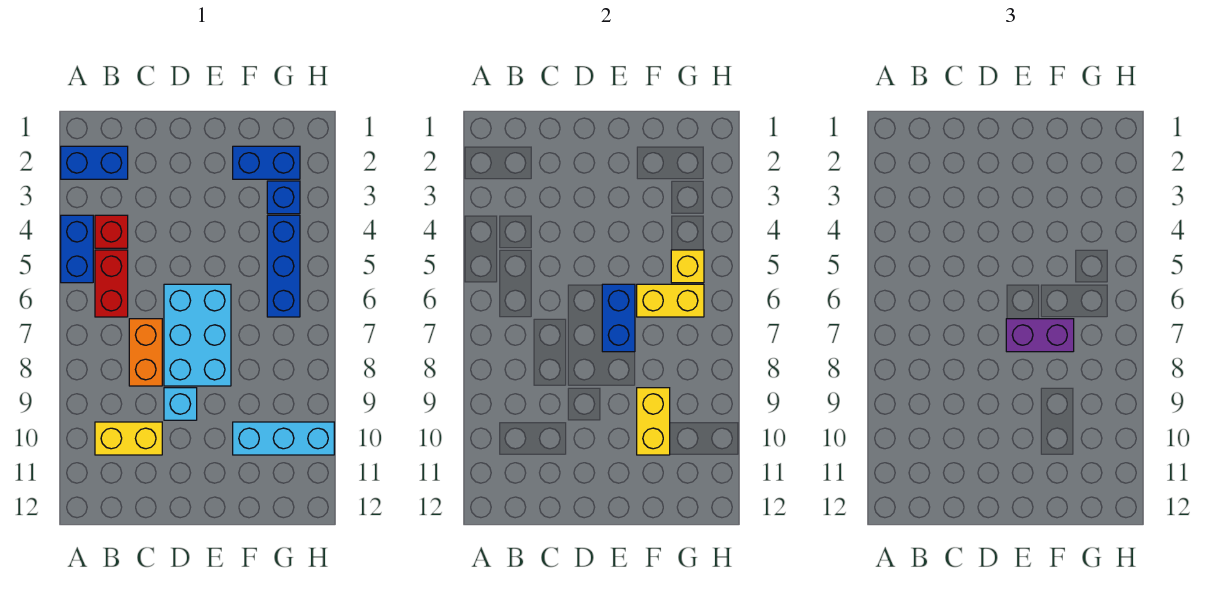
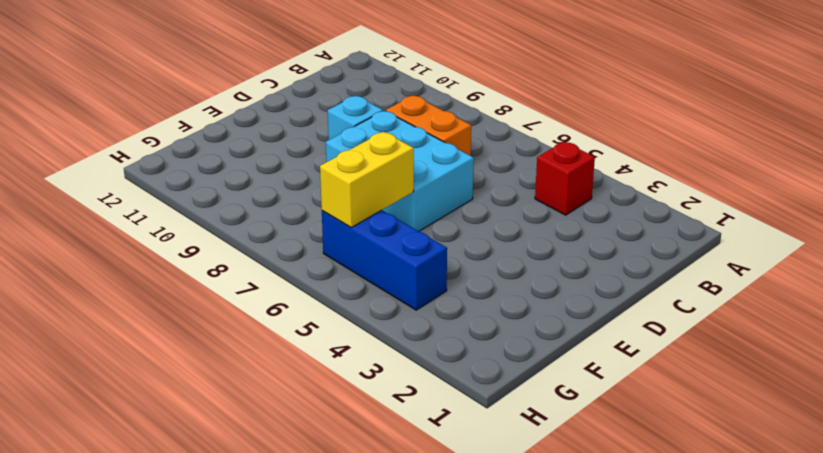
none -> blue 1x2 brick [61,146,128,179]
none -> blue 1x2 brick [61,215,93,283]
none -> red 1x2 brick [95,250,128,317]

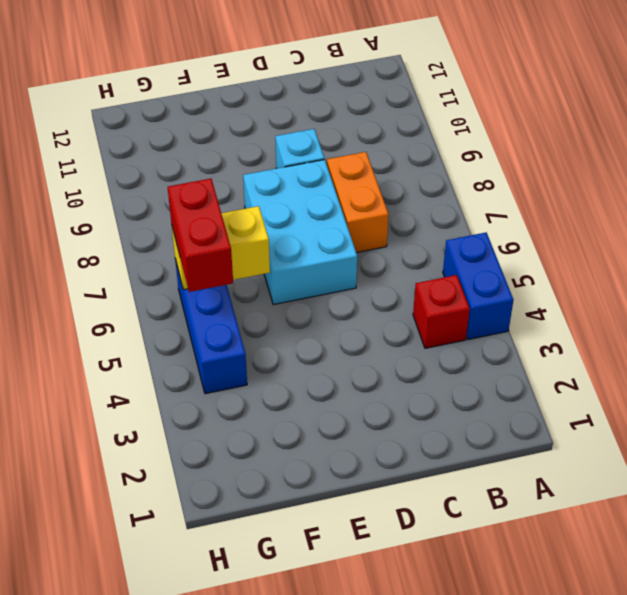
red 1x2 brick [168,179,233,292] -> red 1x2 brick moved to [95,250,128,317]
none -> blue 1x2 brick [61,146,128,179]
none -> yellow 1x2 brick [95,422,162,455]
none -> blue 1x2 brick [233,146,300,179]

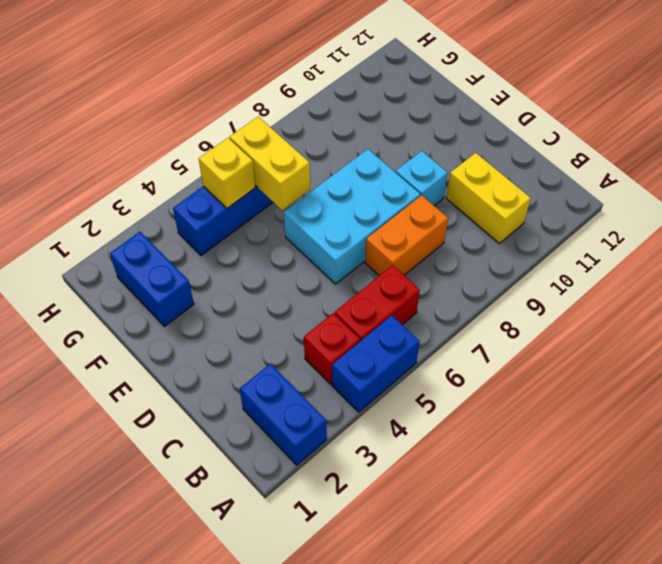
none -> cyan 1x3 brick [233,422,334,455]
none -> blue 1x1 brick [267,181,300,214]
none -> blue 1x2 brick [602,284,635,352]

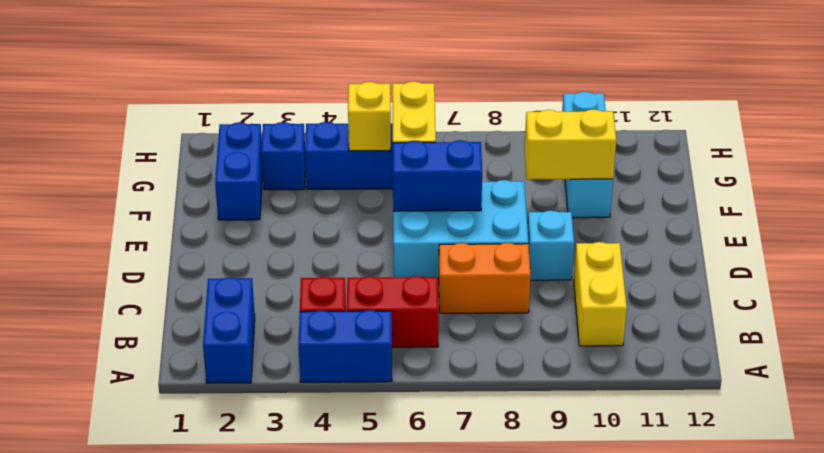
none -> purple 1x2 brick [1006,319,1074,352]

